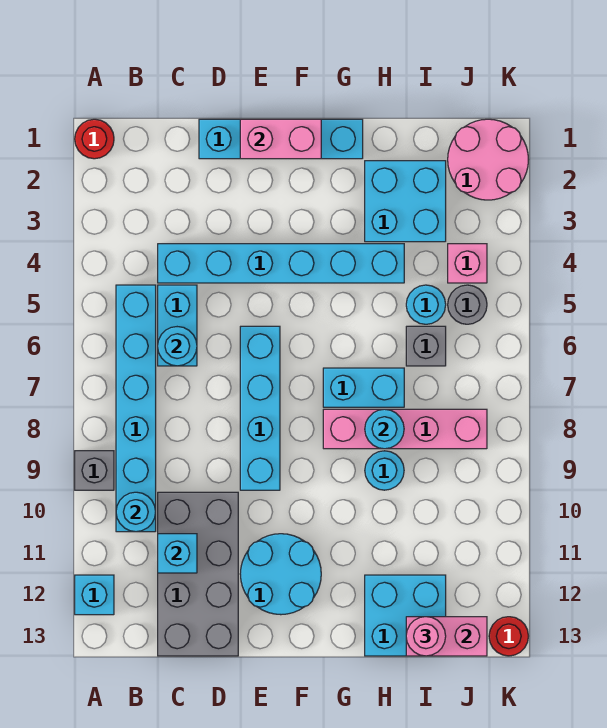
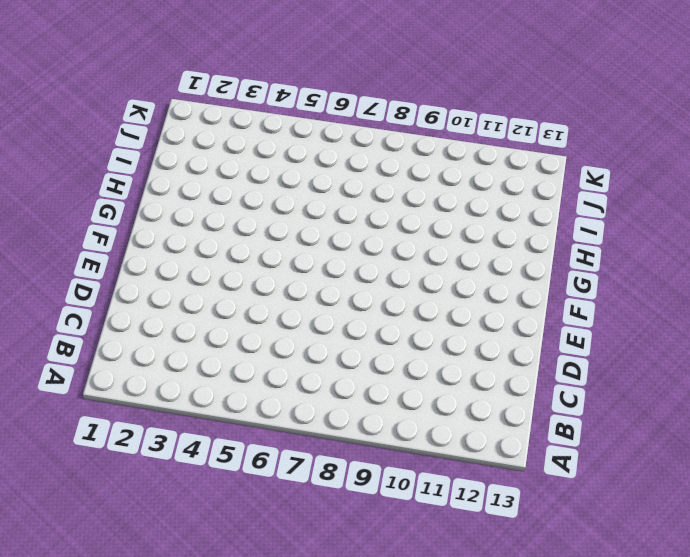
none -> red 1x1 round brick [75,119,114,159]
none -> grey 1x1 brick [75,451,114,490]
none -> cyan 1x1 brick [75,575,114,615]

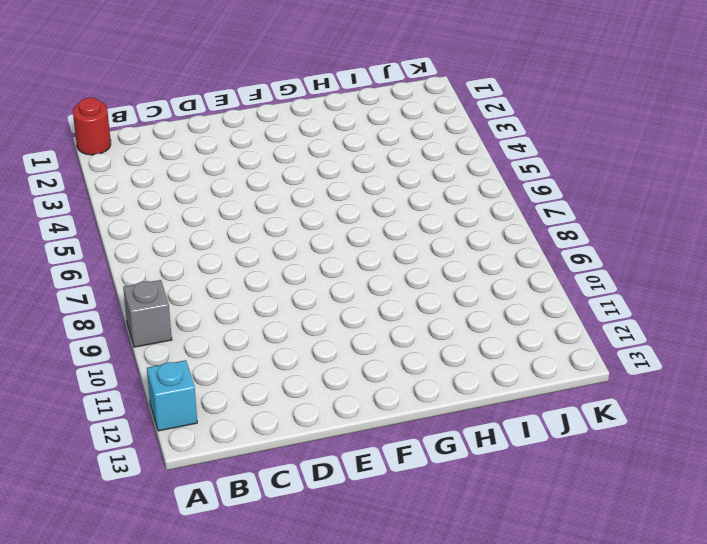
none -> cyan 1x6 brick [116,285,156,532]
none -> cyan 1x6 brick [158,244,404,283]
none -> cyan 1x2 brick [158,285,197,366]

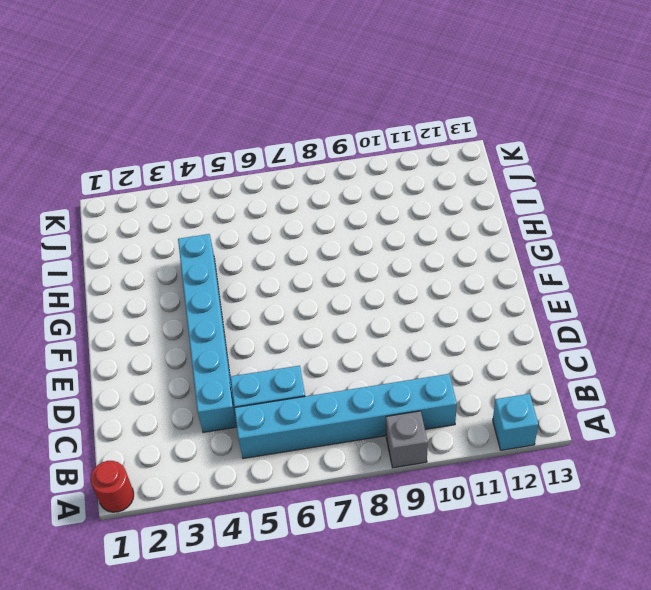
none -> grey 2x4 brick [158,492,238,656]
none -> cyan 1x4 brick [199,119,363,159]
none -> cyan 1x4 brick [240,326,280,490]

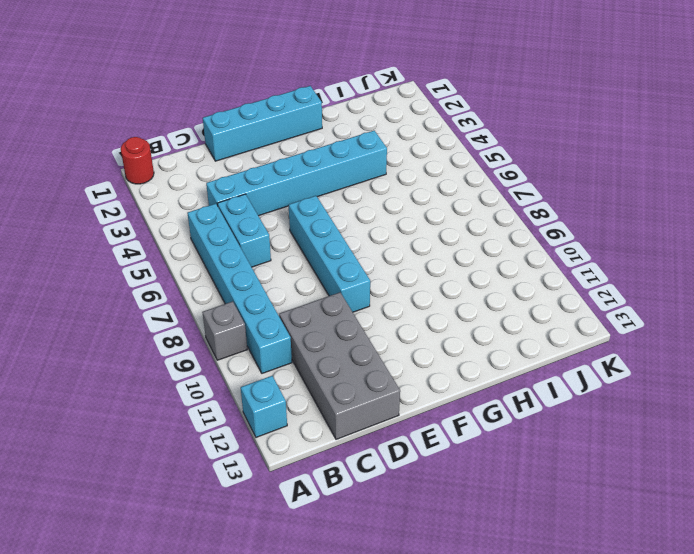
none -> cyan 2x2 round brick [240,534,321,615]
none -> cyan 1x2 brick [323,368,404,407]
none -> pink 1x4 brick [323,409,487,449]

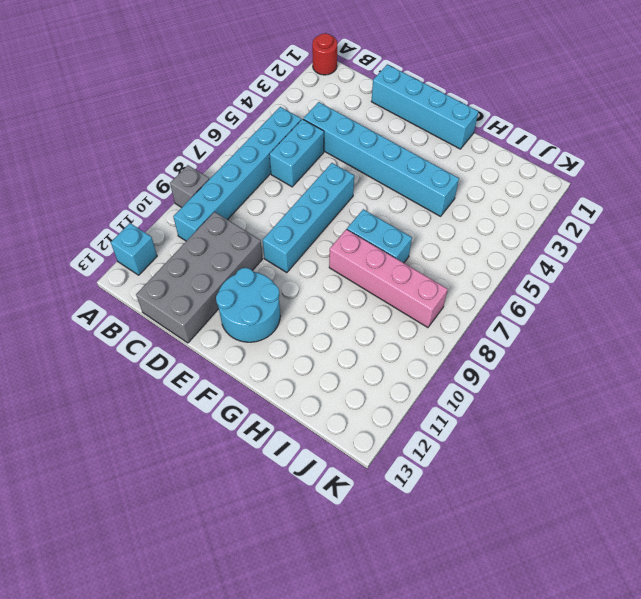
none -> cyan 2x2 brick [365,161,446,242]
none -> cyan 1x1 round brick [365,451,404,490]
none -> cyan 2x2 brick [365,575,446,656]

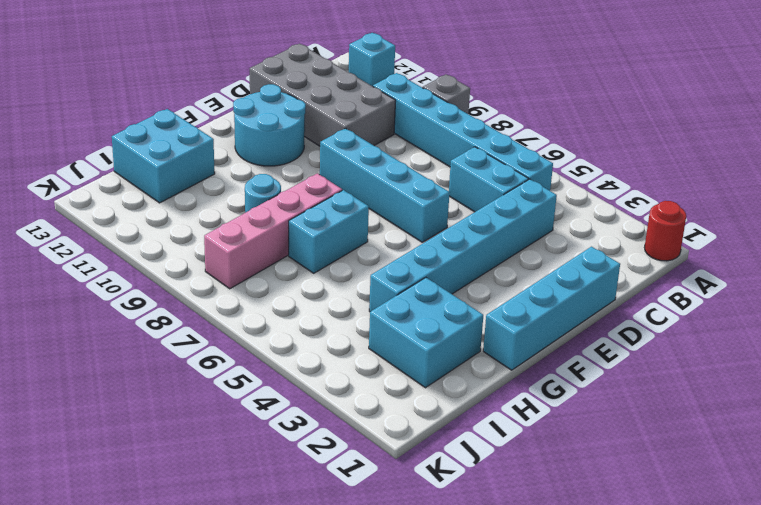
none -> cyan 1x1 round brick [406,285,446,324]
none -> grey 1x1 brick [406,326,446,366]
none -> pink 2x2 round brick [448,119,529,200]

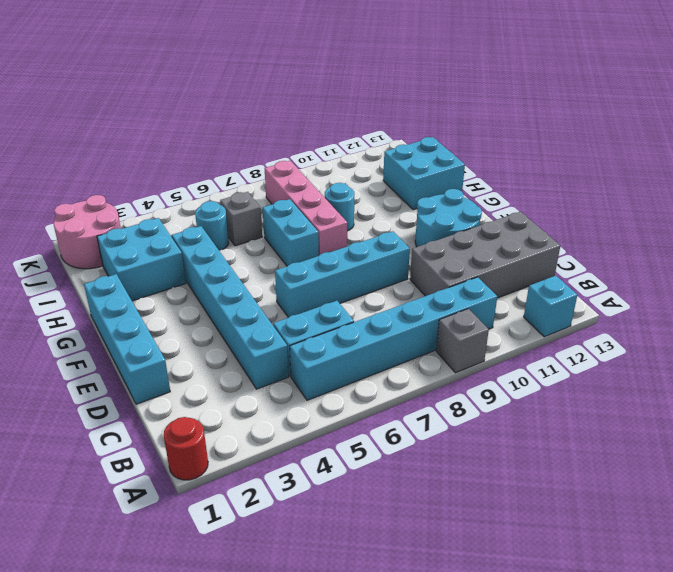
none -> pink 1x1 brick [448,244,487,283]
none -> grey 1x1 round brick [448,285,487,324]
none -> red 1x1 round brick [489,617,528,656]

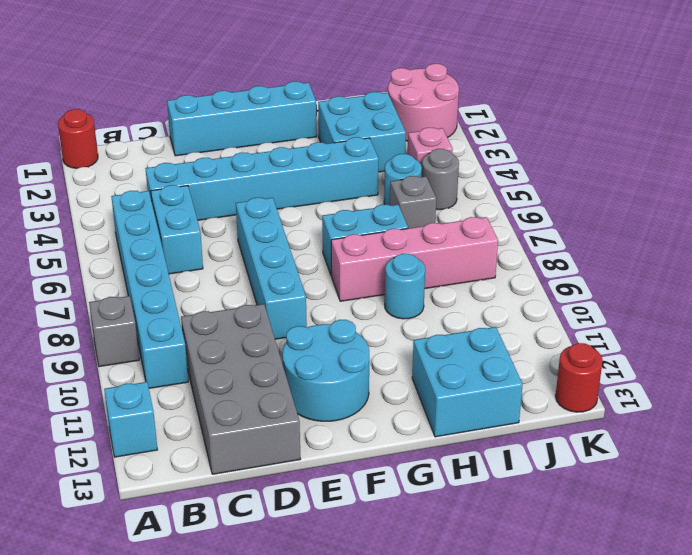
none -> cyan 1x1 round brick [116,492,156,532]
none -> cyan 1x1 round brick [158,327,197,366]
none -> cyan 1x1 brick [158,534,197,573]

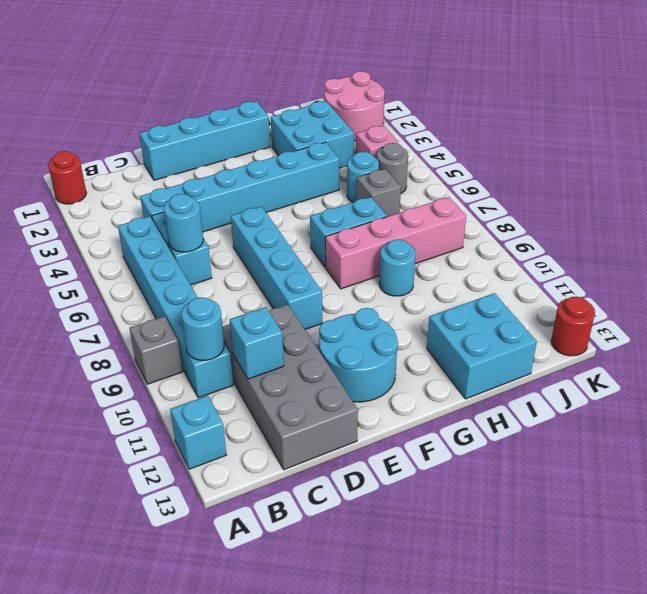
none -> pink 1x2 brick [240,119,321,159]
none -> cyan 1x1 round brick [365,409,404,449]
none -> pink 1x2 brick [406,617,487,656]

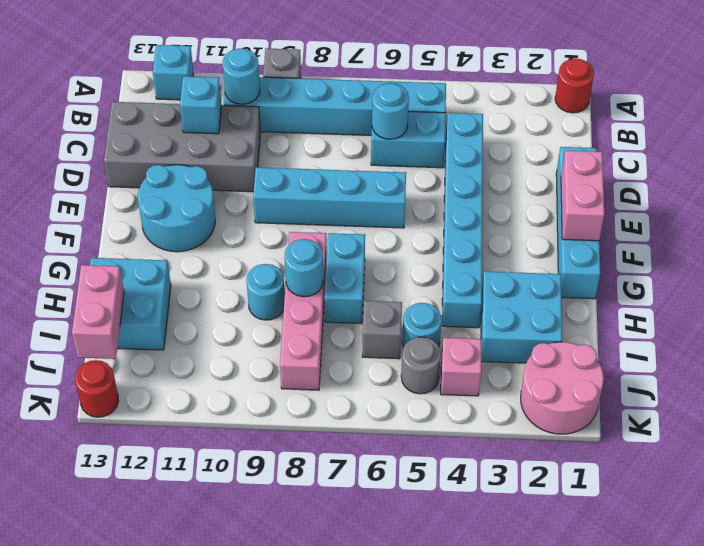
none -> pink 1x1 round brick [406,617,446,656]

